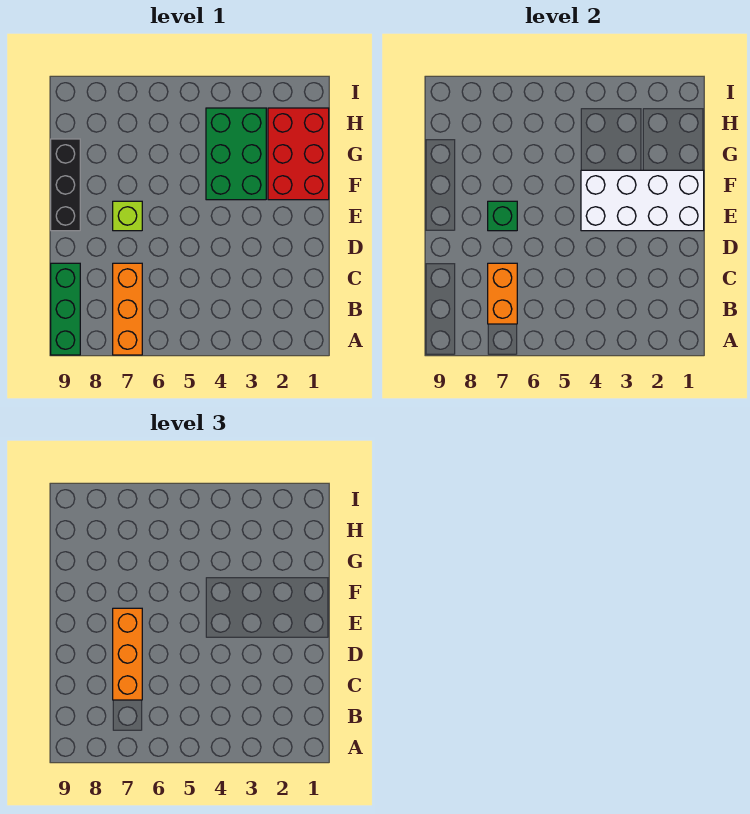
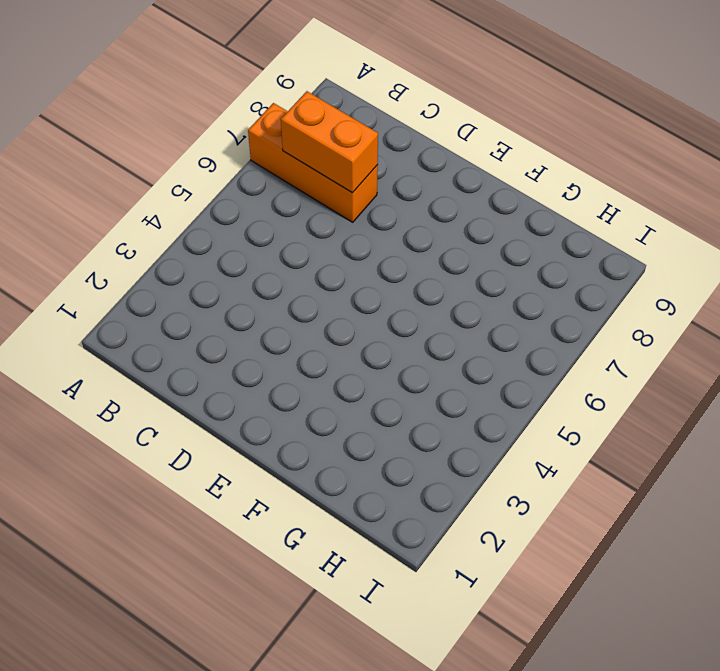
none -> green 1x3 brick [51,263,80,355]
none -> lime 1x1 brick [113,201,142,231]

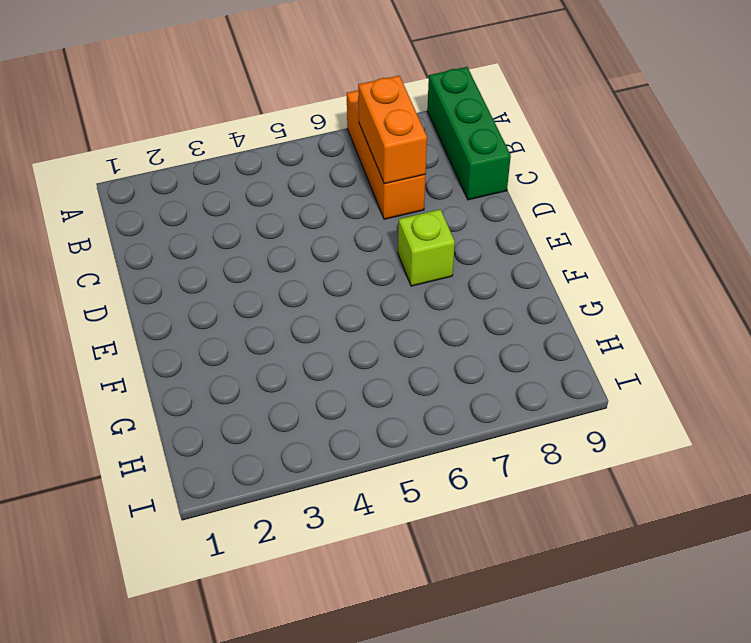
none -> black 1x3 brick [51,139,80,231]
none -> red 2x3 brick [268,108,329,200]

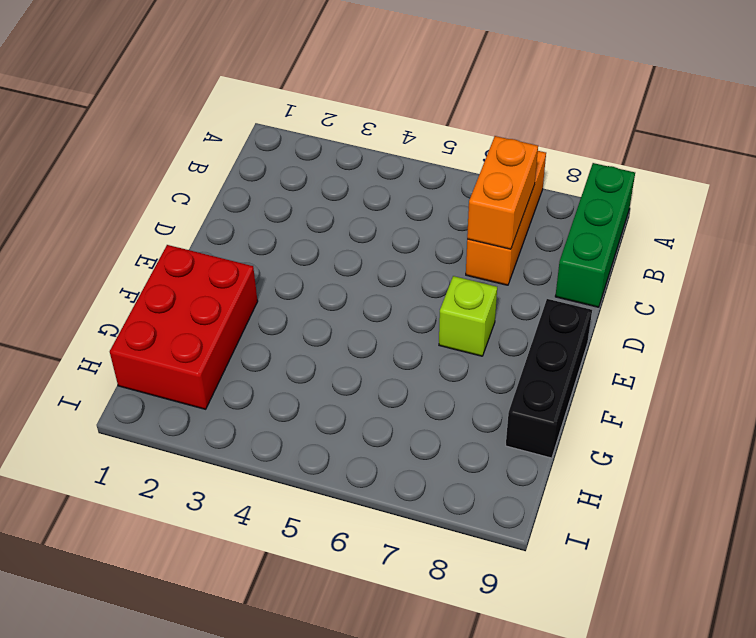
none -> green 2x3 brick [206,108,266,200]
none -> white 2x4 brick [581,170,704,231]

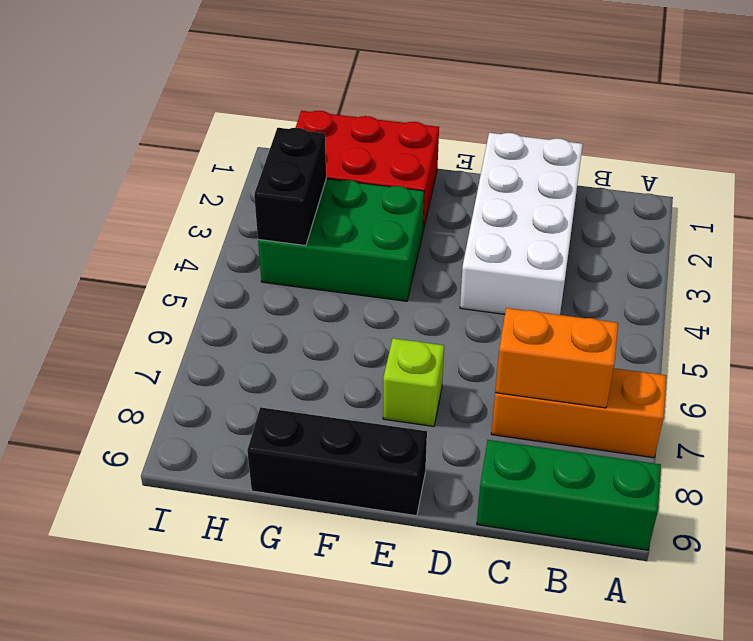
white 2x4 brick [460,133,583,315] -> white 2x4 brick moved to [581,170,704,231]
black 1x2 brick [254,128,326,246] -> none
none -> green 1x1 brick [488,201,517,231]
none -> orange 1x3 brick [113,608,142,700]

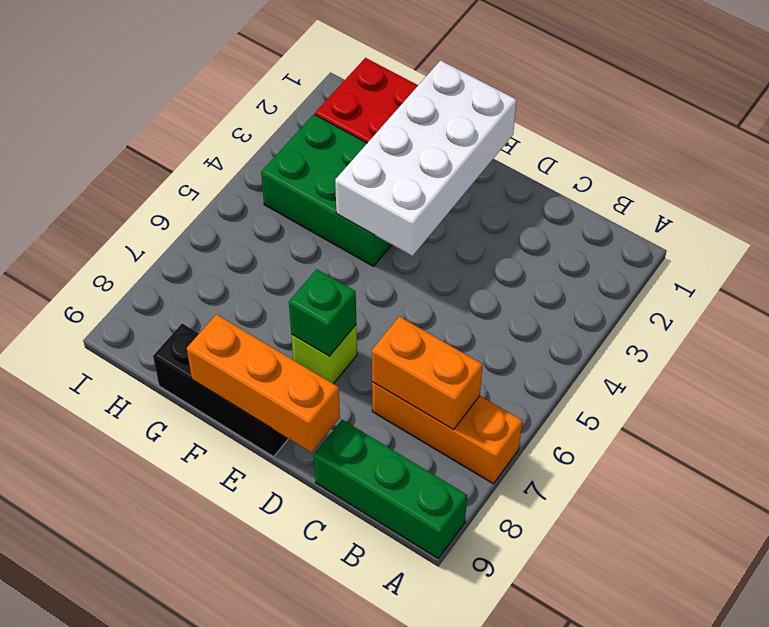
orange 1x3 brick [187,314,340,452] -> orange 1x3 brick moved to [113,608,142,700]

